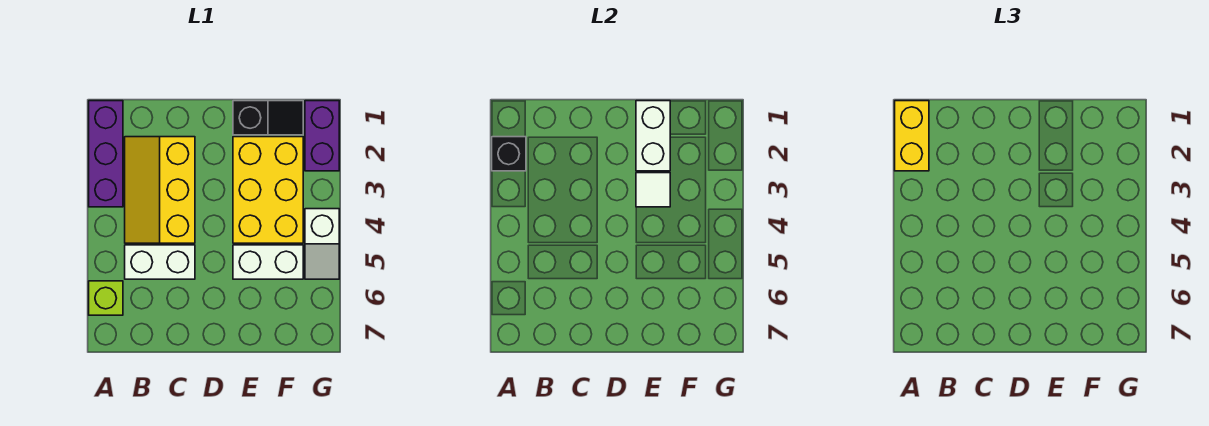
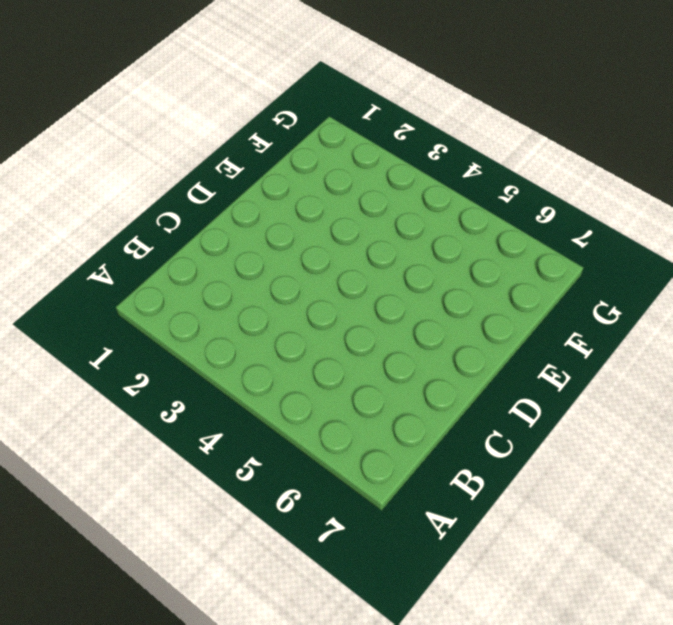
none -> purple 1x3 brick [89,101,123,207]
none -> lime 1x1 brick [89,281,123,315]
none -> yellow 2x3 slope [125,137,195,243]

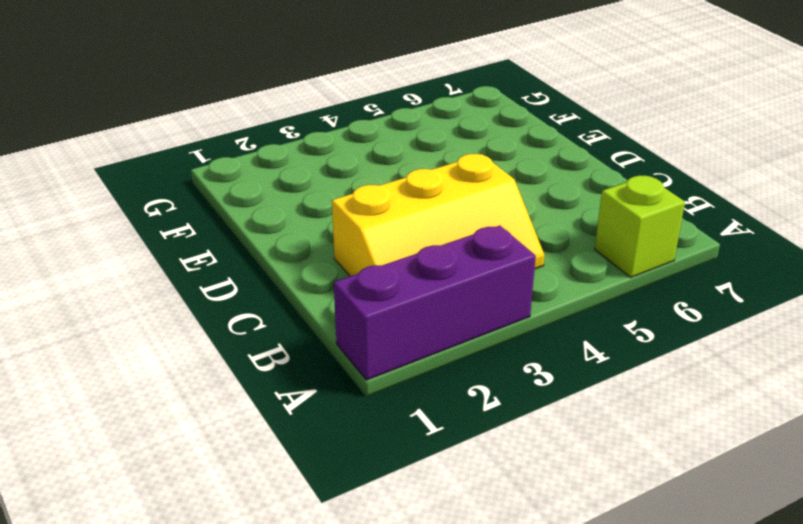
none -> white 1x2 brick [125,245,195,279]
none -> black 1x2 slope [233,101,303,135]
none -> yellow 2x3 brick [233,137,303,243]

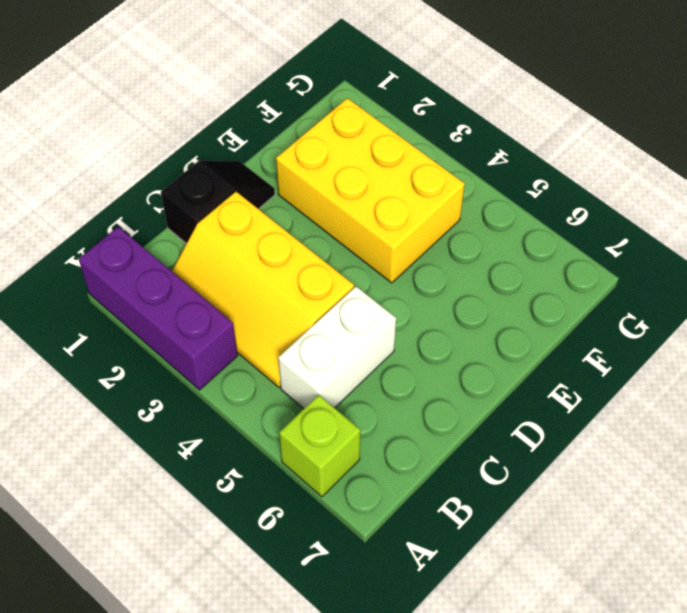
black 1x2 slope [161,161,275,243] -> black 1x2 slope moved to [233,101,303,135]
none -> white 1x2 brick [233,245,303,279]
none -> purple 1x2 brick [305,101,339,171]
none -> white 1x2 slope [305,209,339,279]

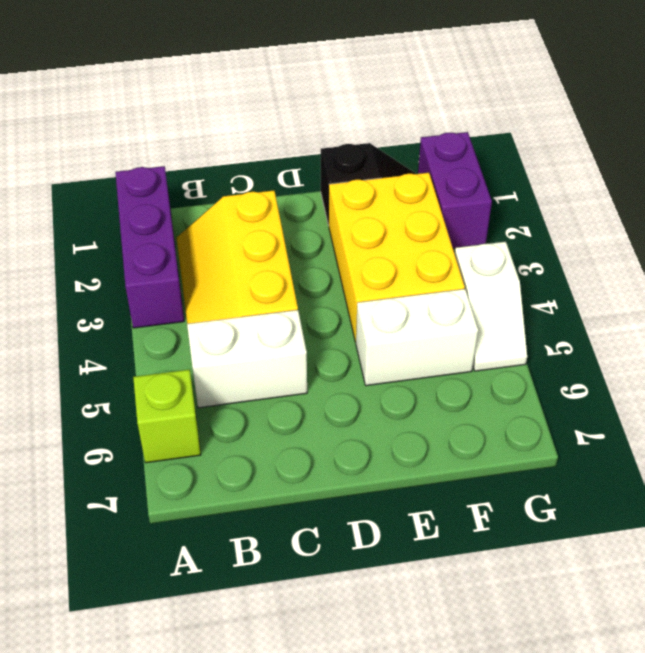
none -> black 1x1 brick [492,137,526,171]
none -> white 1x2 brick [636,101,670,171]
none -> white 1x1 tile [636,173,670,207]

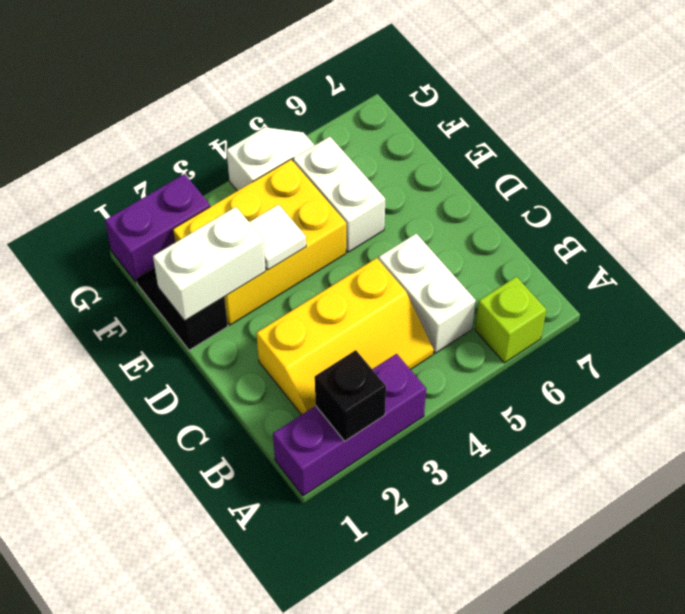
none -> yellow 1x2 brick [895,101,929,171]

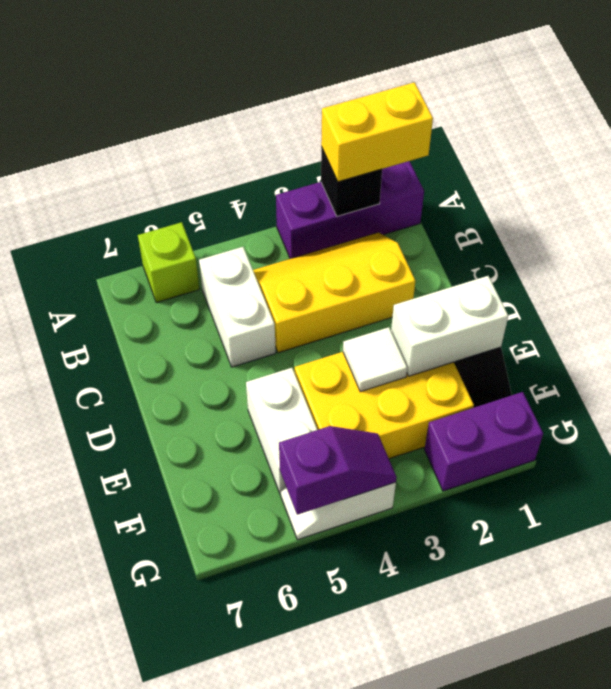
purple 1x2 slope [279,426,397,515] -> none

